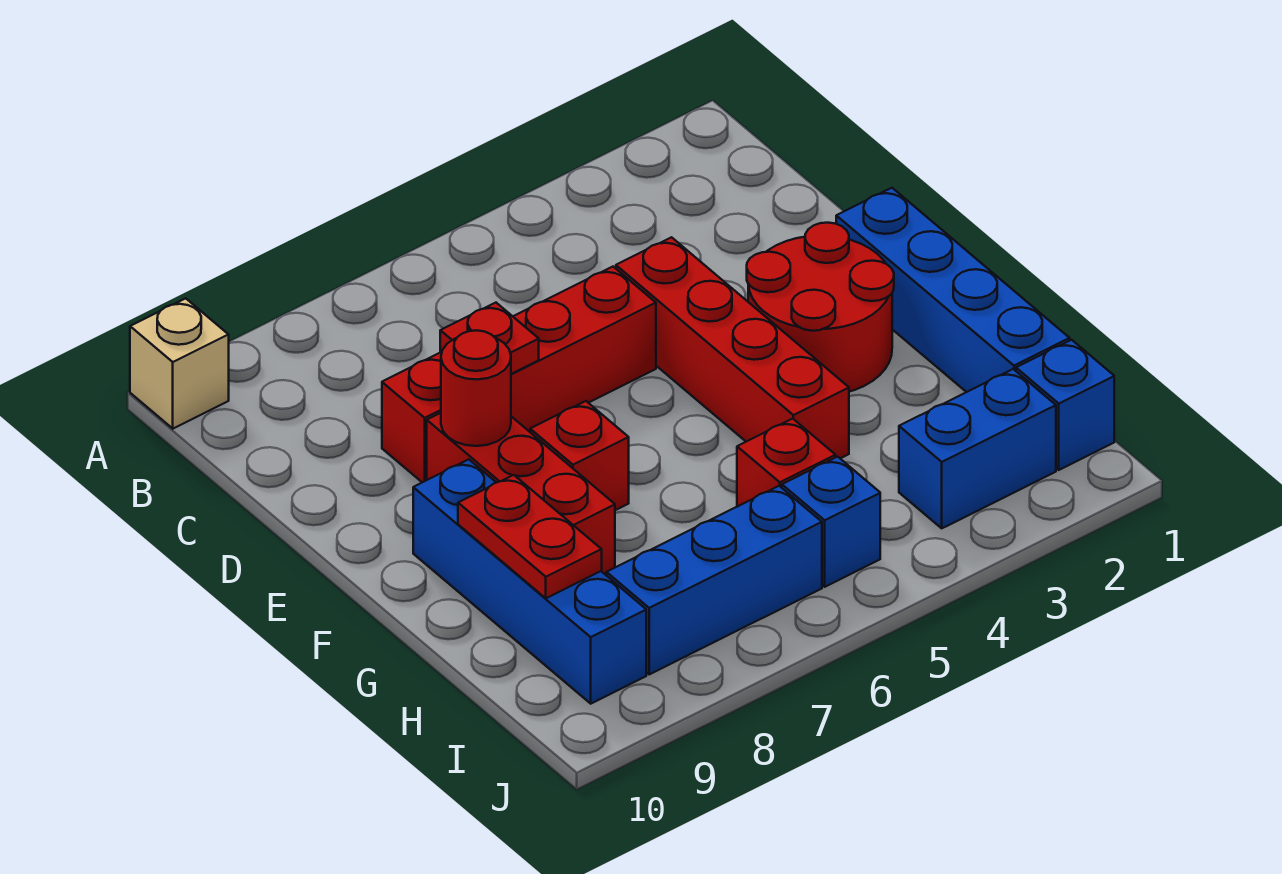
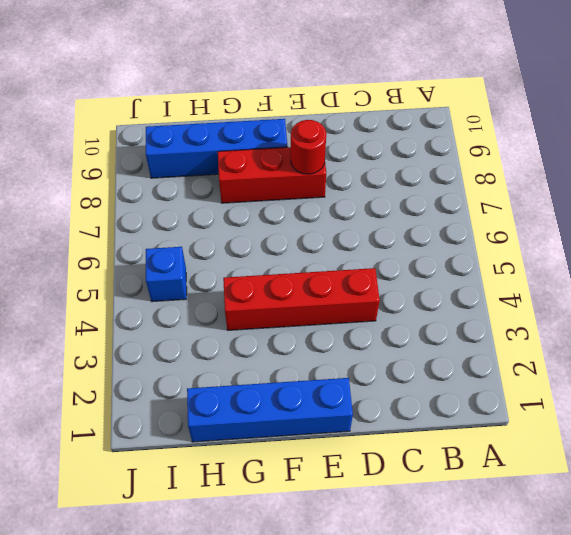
none -> tan 1x1 brick [130,298,229,429]
none -> red 1x4 brick [382,267,656,482]
none -> red 2x2 round brick [747,223,894,392]

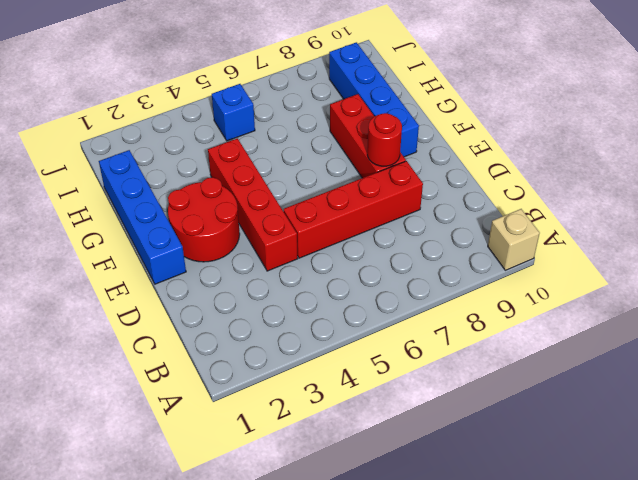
none -> red 1x1 brick [530,401,629,510]
none -> red 1x1 brick [737,419,836,507]
none -> blue 1x1 brick [1016,340,1114,470]

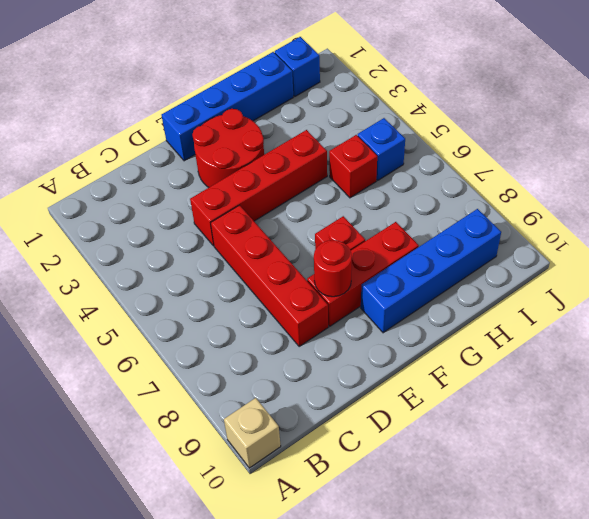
none -> blue 1x2 brick [899,369,1056,528]
none -> blue 1x3 brick [606,486,822,674]
none -> red 1x1 plate [440,303,539,374]

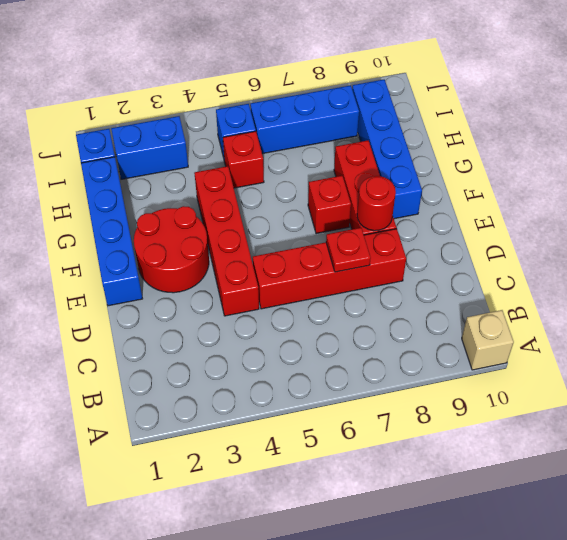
none -> red 1x2 plate [458,475,602,598]

